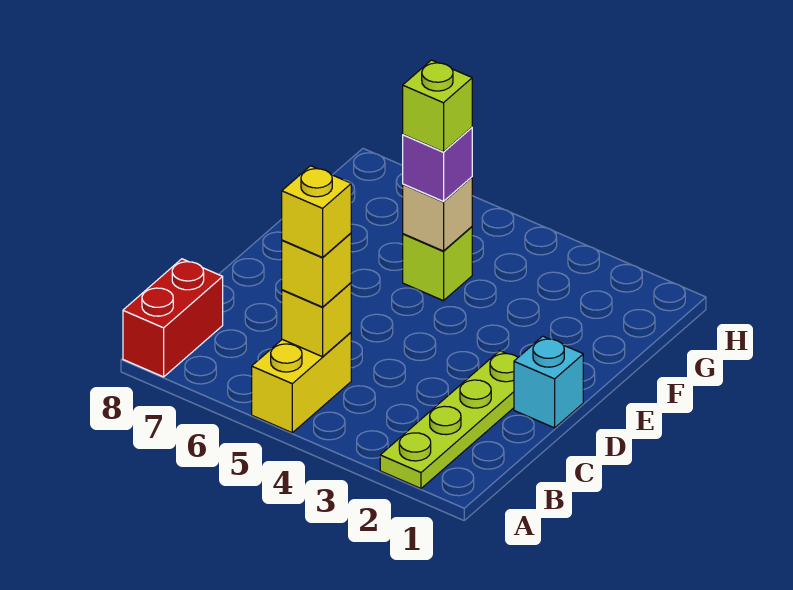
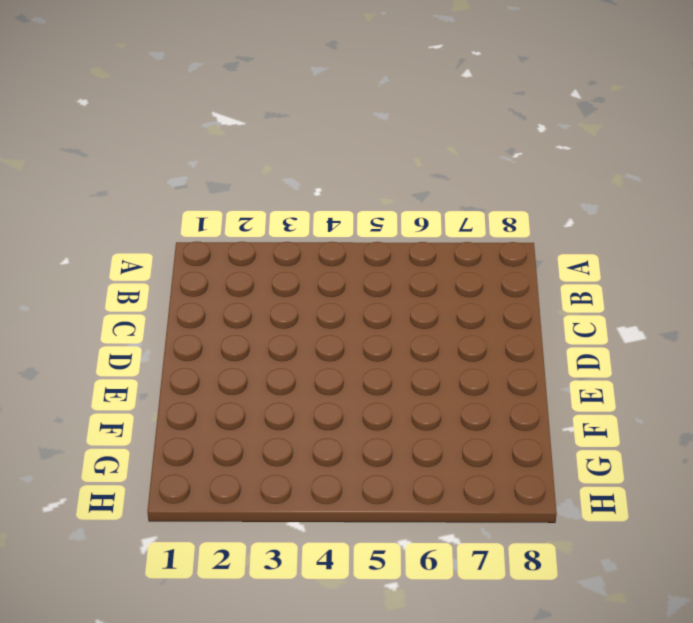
none -> lime 1x4 plate [380,351,518,488]
none -> yellow 1x2 brick [252,333,351,433]

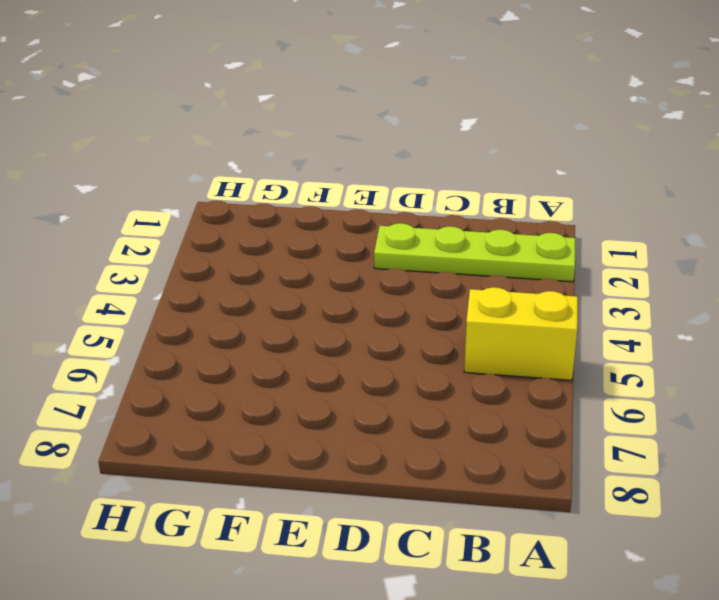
none -> red 1x2 brick [123,259,223,377]
none -> cyan 1x1 brick [514,336,583,428]

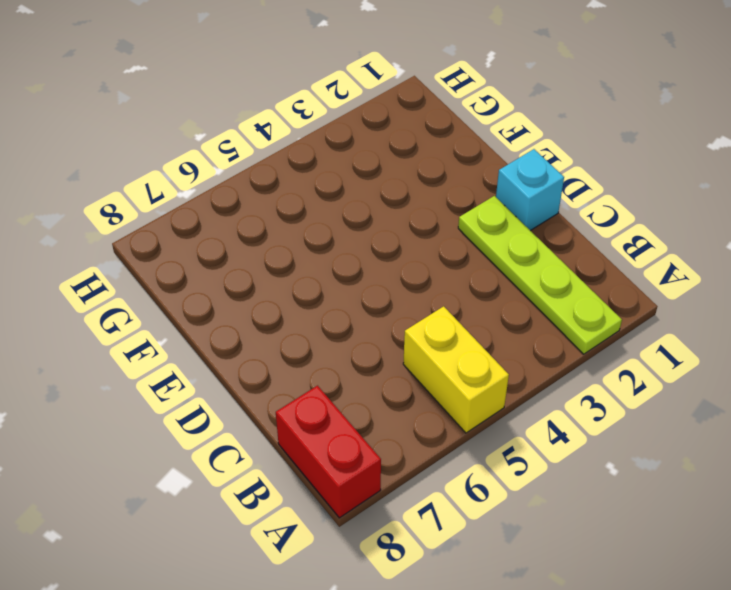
none -> lime 1x1 brick [403,227,472,301]
none -> yellow 1x1 brick [282,283,351,357]

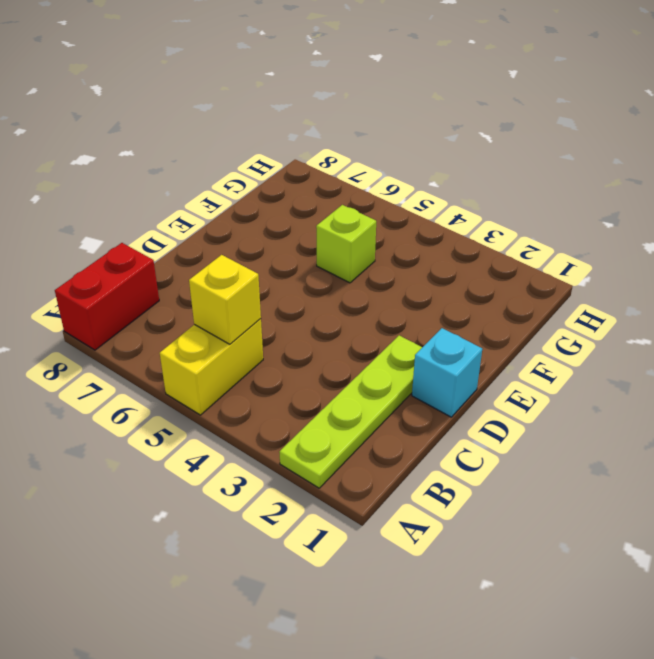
none -> tan 1x1 brick [403,177,472,251]
none -> yellow 1x1 brick [282,233,351,307]

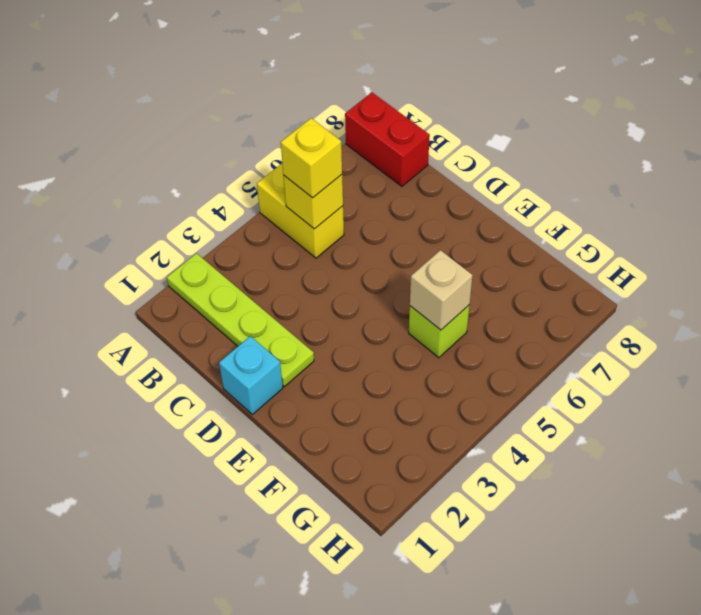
none -> purple 1x1 brick [403,128,472,201]
none -> yellow 1x1 brick [282,166,351,257]

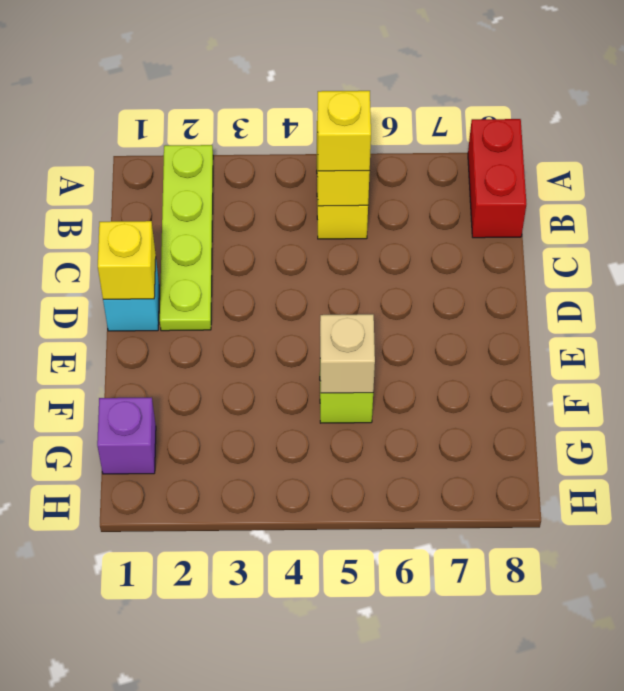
yellow 1x1 brick [98,221,156,299] -> yellow 1x1 brick moved to [282,166,351,257]
purple 1x1 brick [97,397,156,474] -> purple 1x1 brick moved to [403,128,472,201]
none -> lime 1x1 brick [403,60,472,152]

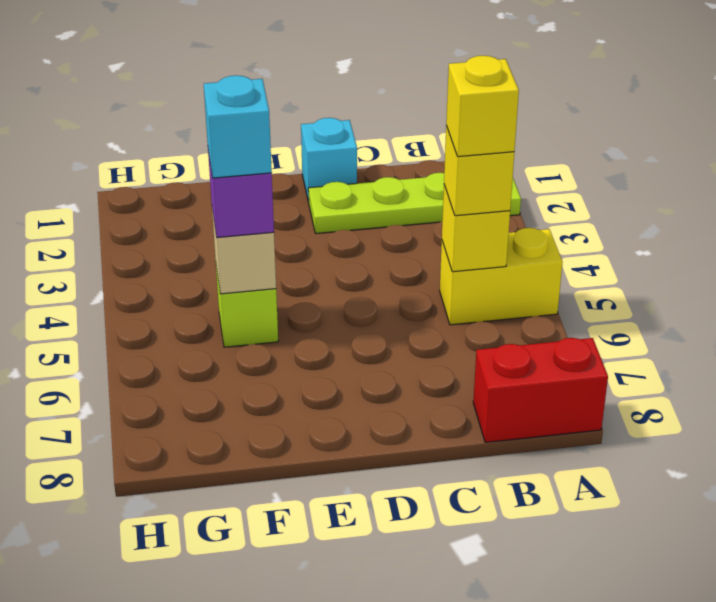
cyan 1x1 brick [204,75,272,178] -> lime 1x1 brick [403,60,472,152]

